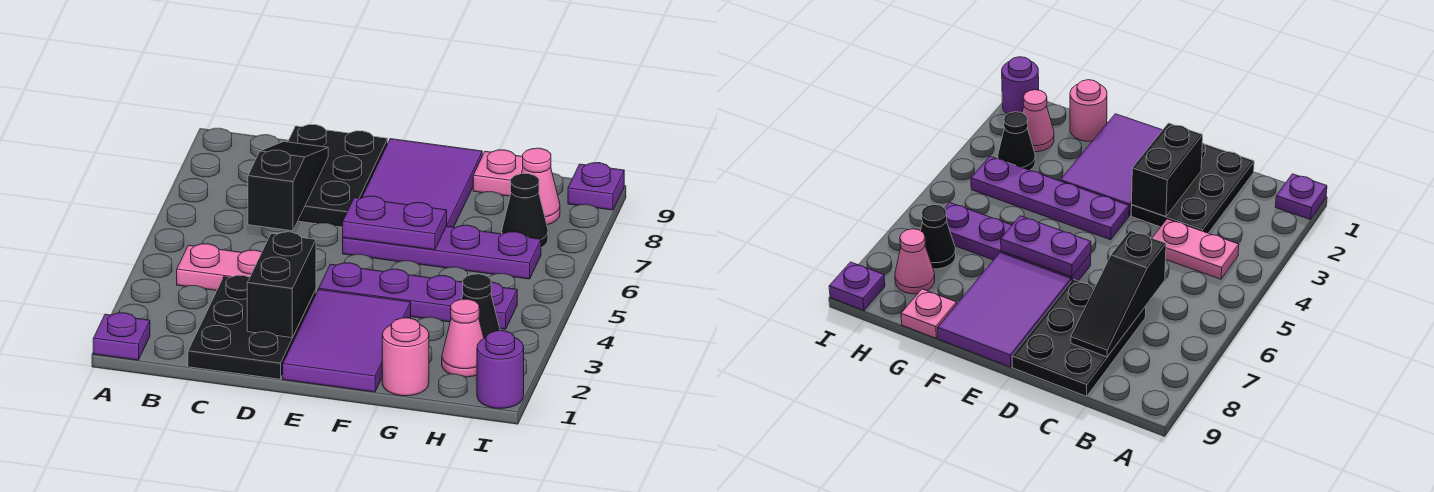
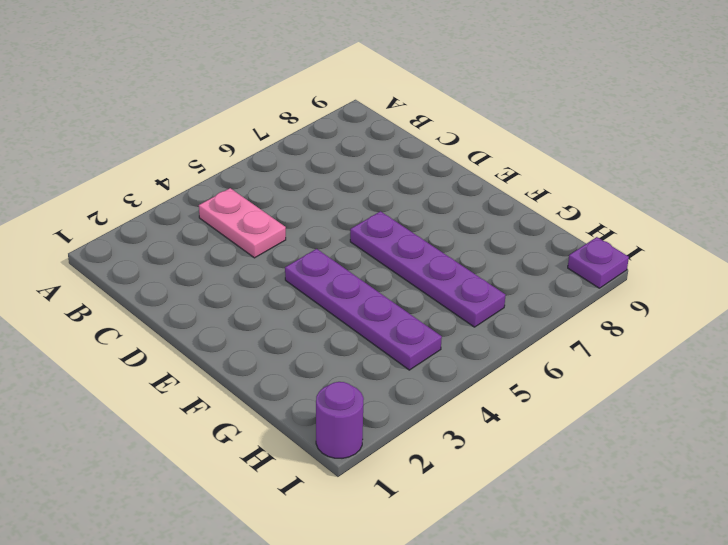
none -> purple 1x1 plate [93,313,150,360]
none -> black 2x3 plate [188,275,316,379]
none -> black 2x3 plate [288,125,388,227]

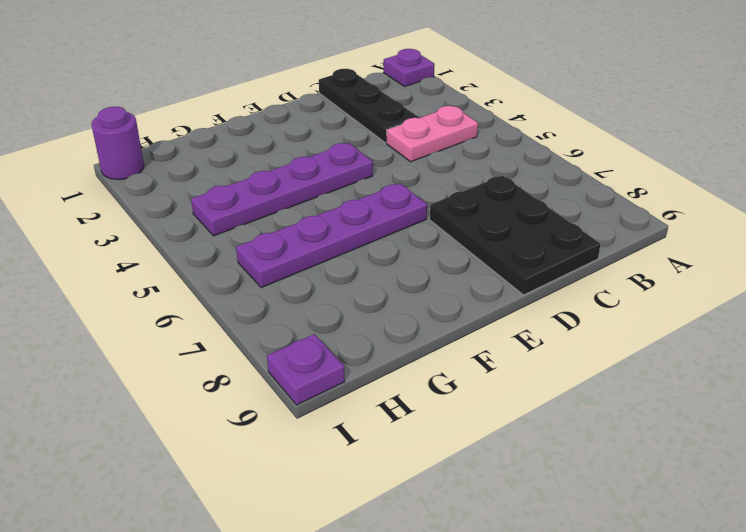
black 1x3 plate [319,69,419,143] -> black 2x3 plate [188,275,316,379]
none -> purple 2x3 tile [283,289,411,392]
none -> purple 2x3 tile [362,139,482,227]
none -> pink 1x1 round brick [382,318,429,396]

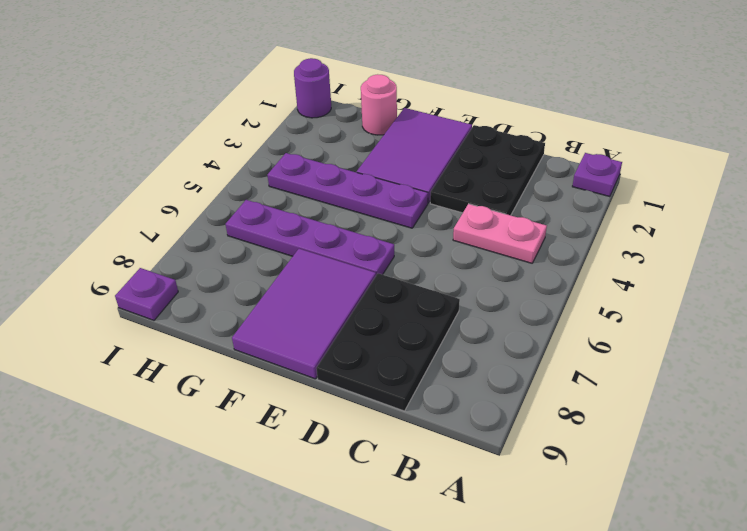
none -> pink 1x1 plate [473,150,523,196]
none -> pink 1x1 cone [442,299,484,377]
none -> black 1x1 cone [462,274,500,338]

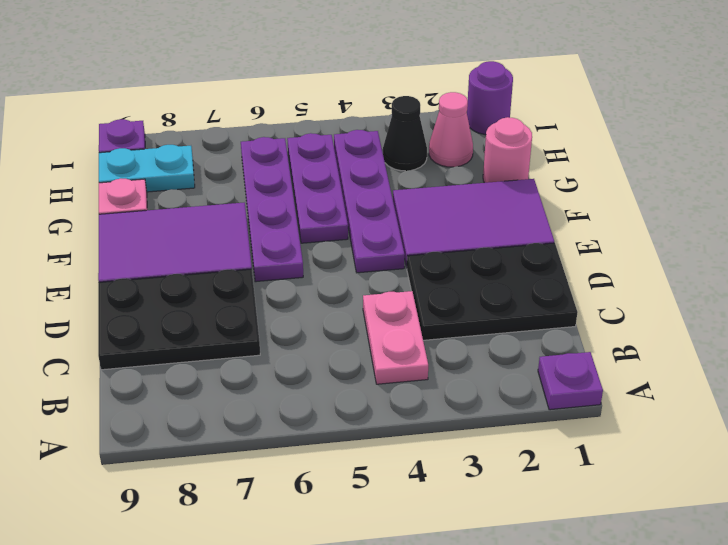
purple 1x3 plate [287,133,348,243] -> none
cyan 1x2 plate [99,145,195,192] -> pink 1x1 cone [522,148,560,225]
none -> black 1x1 cone [502,174,548,247]
none -> black 1x3 slope [248,142,328,231]
none -> black 1x2 brick [247,232,316,338]

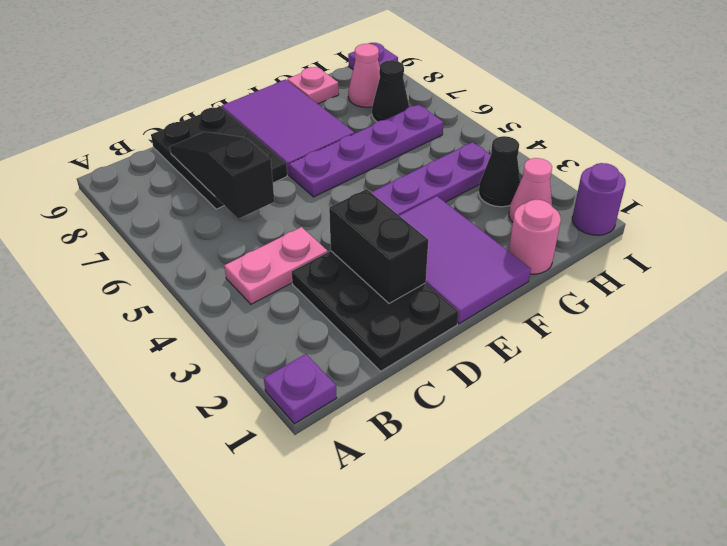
none -> purple 1x2 plate [343,196,447,250]

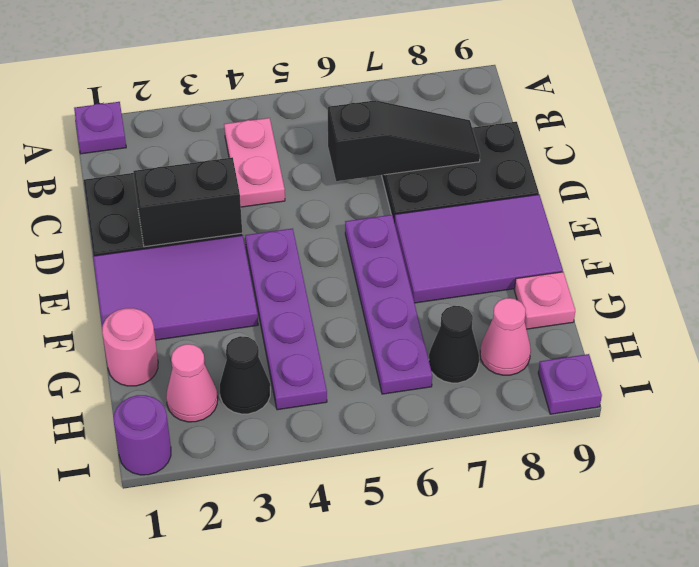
none -> purple 1x2 plate [343,196,447,250]

